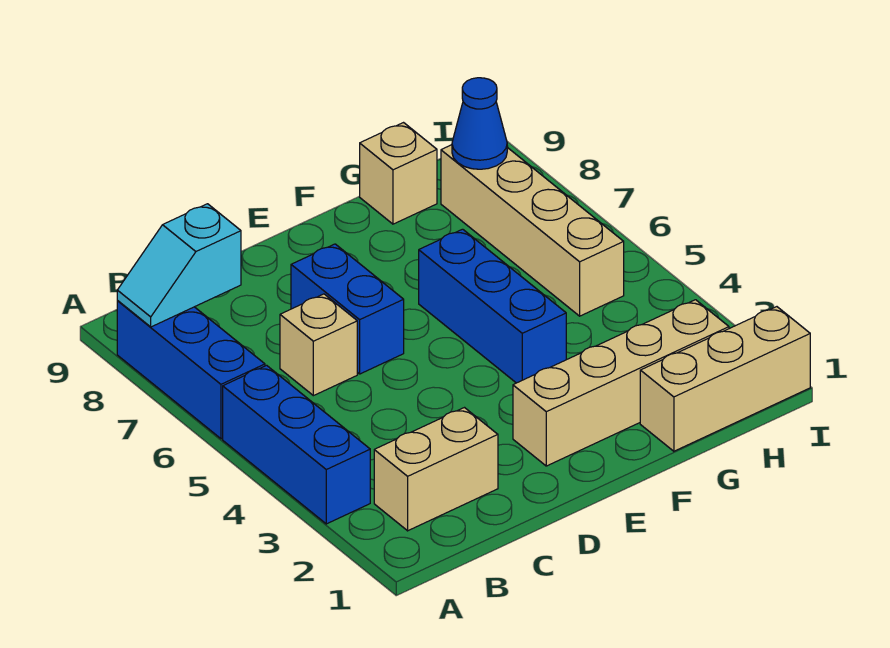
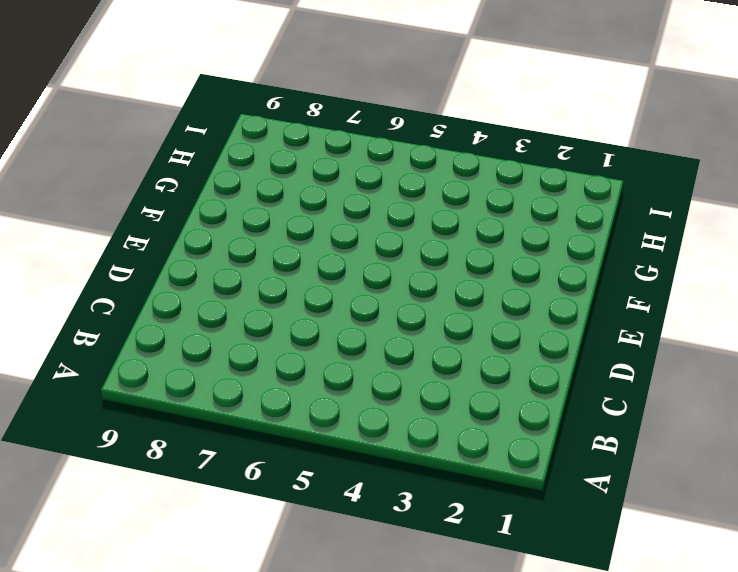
none -> blue 1x3 brick [223,365,370,524]
none -> blue 1x3 brick [117,301,265,439]
none -> tan 1x2 brick [374,408,498,531]

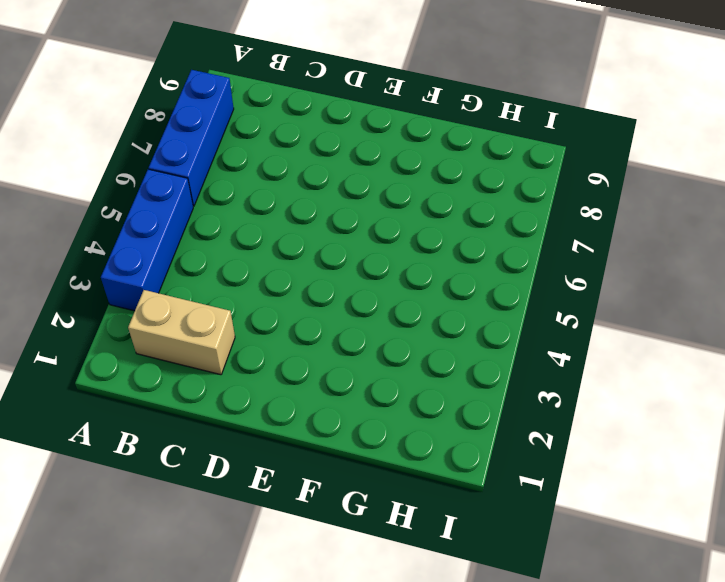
none -> tan 1x1 brick [280,294,357,396]
none -> blue 1x2 brick [291,244,404,374]
none -> tan 1x4 brick [513,300,729,466]

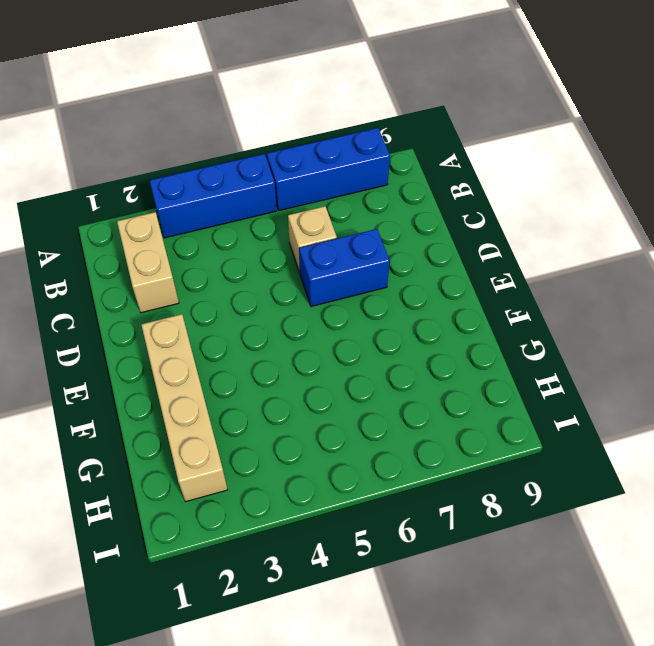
none -> blue 1x3 brick [419,229,566,383]
none -> tan 1x3 brick [640,307,810,451]
none -> tan 1x1 brick [360,123,437,224]

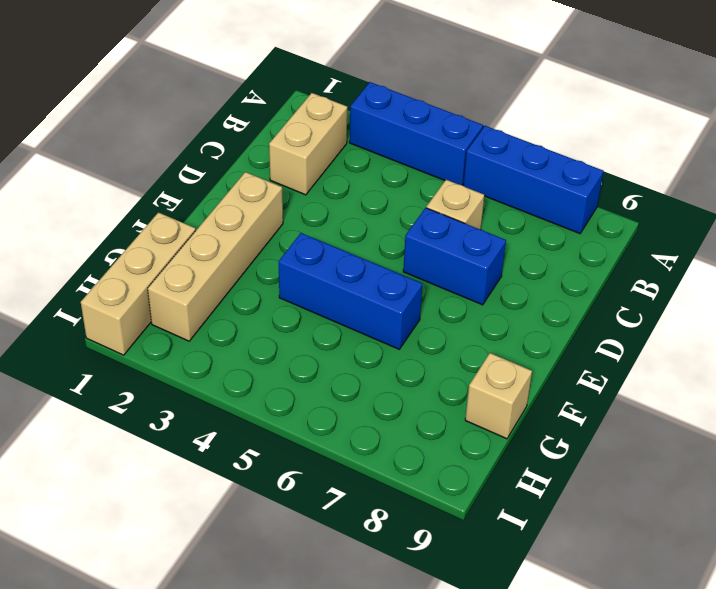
none -> tan 1x4 brick [441,145,624,316]
none -> cyan 1x2 slope [117,204,241,327]
none -> blue 1x1 cone [452,78,507,169]

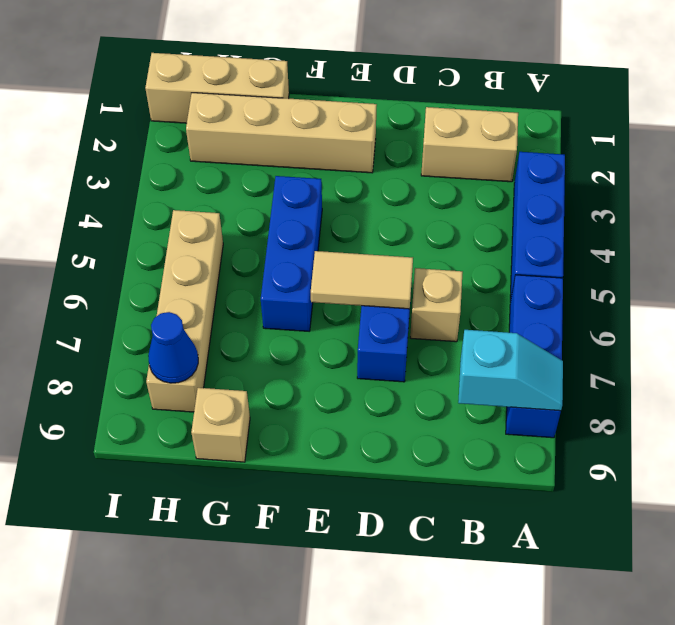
tan 1x2 tile [311,251,413,309] -> none

